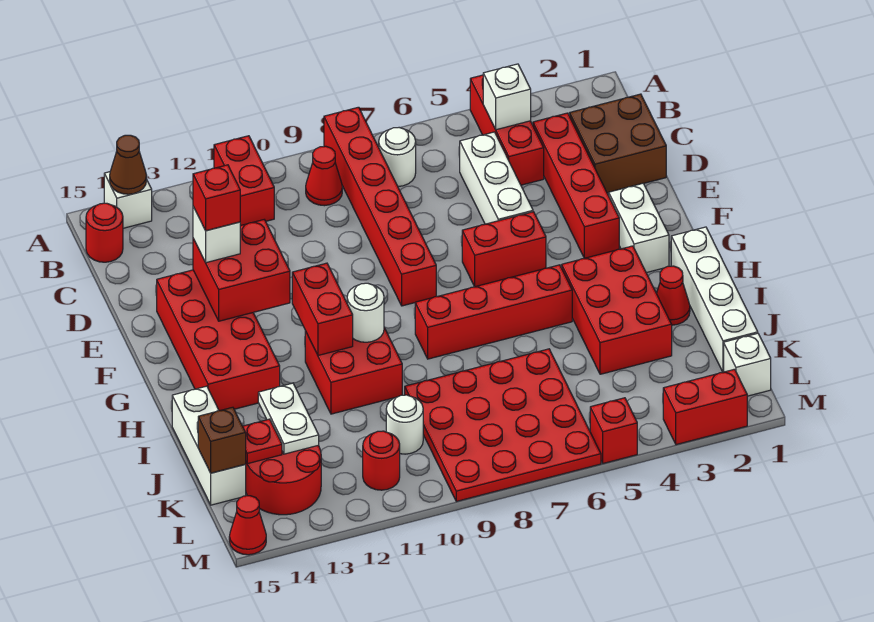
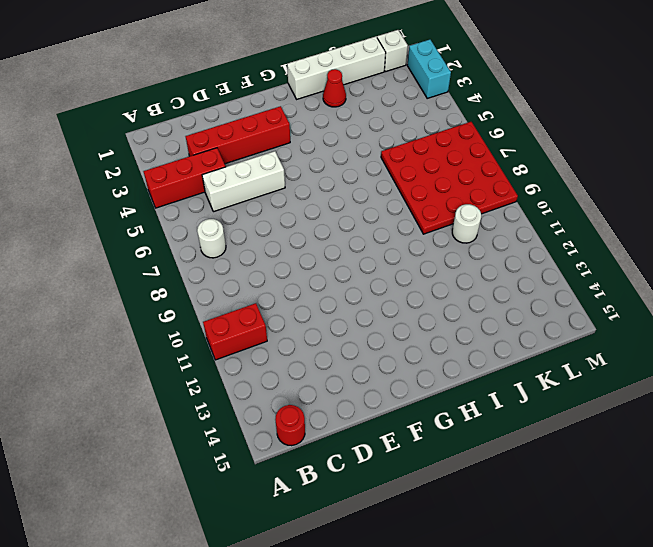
cyan 1x2 brick [407,40,451,98] -> red 1x2 brick [663,369,747,445]
none -> red 1x6 brick [324,107,436,306]
none -> white 1x1 brick [104,172,152,228]
none -> red 1x1 cone [306,146,342,206]
none -> brown 2x2 brick [570,94,666,193]

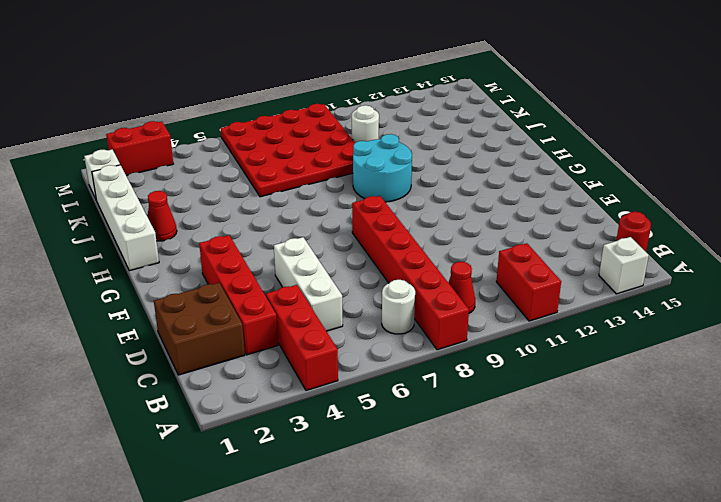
cyan 2x2 round brick [353,134,412,202] -> red 2x2 brick [305,328,402,414]
none -> red 2x4 brick [157,270,280,411]
none -> white 1x2 brick [609,183,669,273]
none -> red 1x2 brick [462,212,546,287]
none -> red 2x3 brick [562,246,672,374]

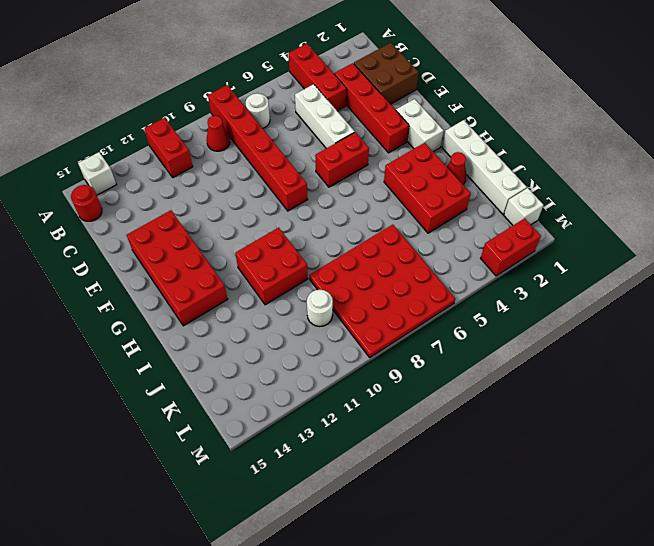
none -> red 1x4 brick [415,265,572,359]
none -> white 1x3 brick [172,386,246,505]
none -> red 2x2 round brick [245,445,321,515]
none -> red 1x1 round brick [363,431,400,490]

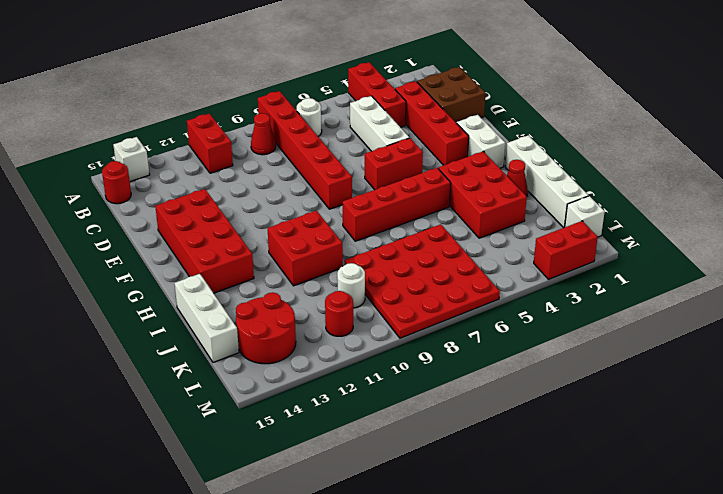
none -> red 1x1 brick [590,398,637,463]
none -> red 1x1 cone [229,496,266,555]
none -> brown 1x1 cone [110,135,147,194]
none -> white 1x1 brick [483,64,531,130]

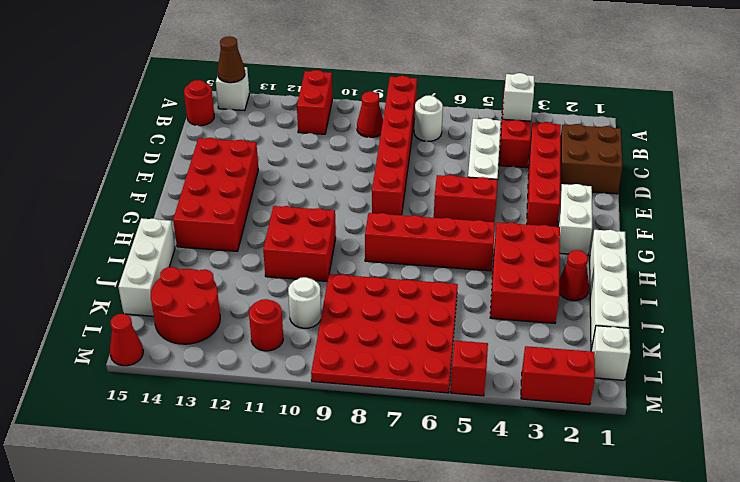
none -> red 2x2 brick [193,220,290,321]
none -> red 1x2 brick [292,263,353,355]
none -> white 1x1 round brick [347,283,384,342]
none -> white 1x2 plate [258,383,319,454]

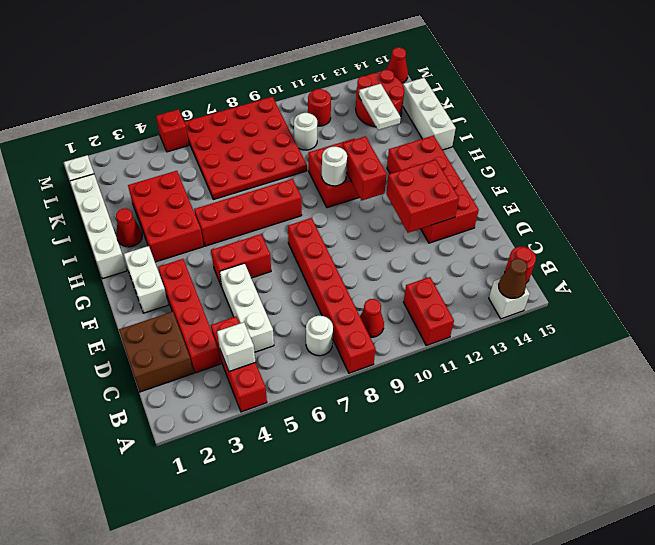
none -> red 1x2 brick [663,369,747,445]
none -> red 1x1 plate [243,419,282,464]
none -> brown 1x1 brick [198,407,246,473]
none -> white 1x1 brick [193,207,240,263]

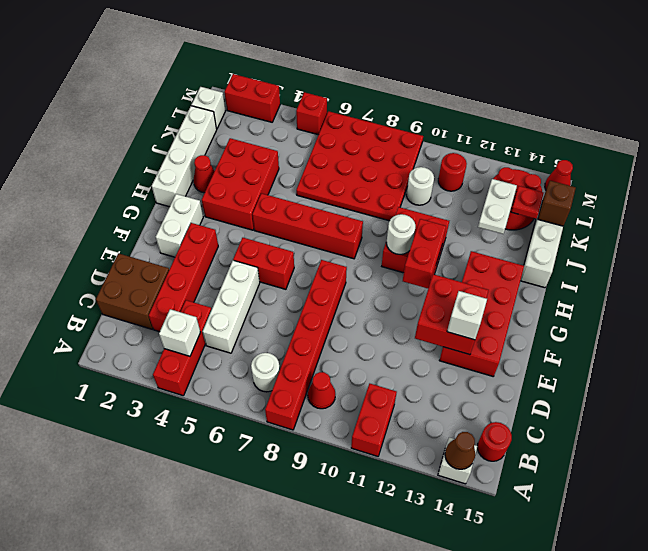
none -> red 1x1 brick [193,165,240,231]

